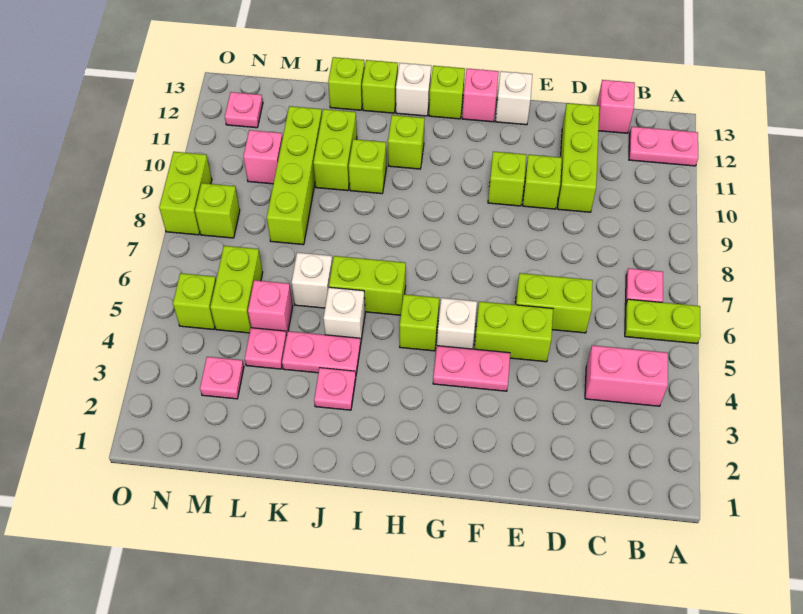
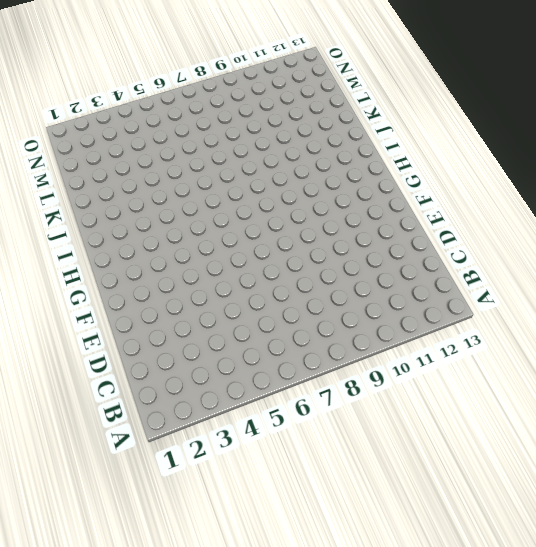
none -> lime 1x2 plate [625,299,701,344]
none -> pink 1x2 plate [629,127,698,166]
none -> pink 1x2 brick [585,345,668,406]
none -> pink 1x1 plate [625,268,663,305]

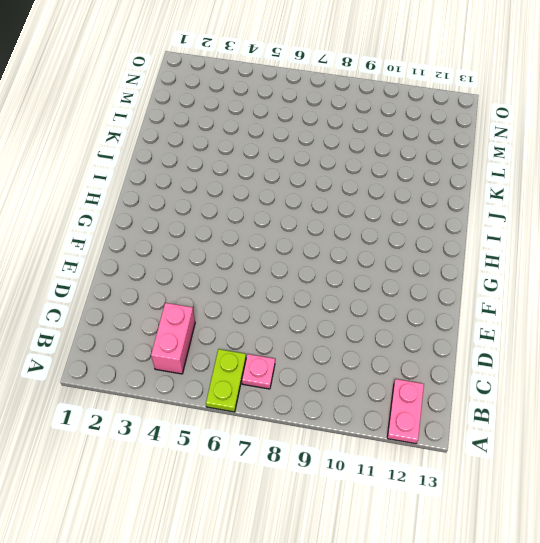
none -> pink 1x1 brick [597,80,635,133]
none -> lime 1x2 brick [515,273,593,333]
none -> lime 1x3 brick [558,103,599,212]
none -> lime 1x2 brick [474,302,553,362]

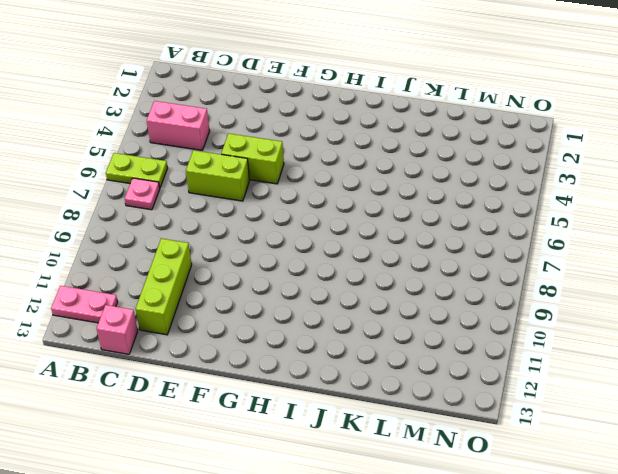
none -> lime 1x1 brick [523,155,562,209]
none -> pink 1x2 plate [433,346,510,391]
none -> lime 1x1 brick [488,152,526,206]
none -> white 1x1 brick [495,71,532,125]

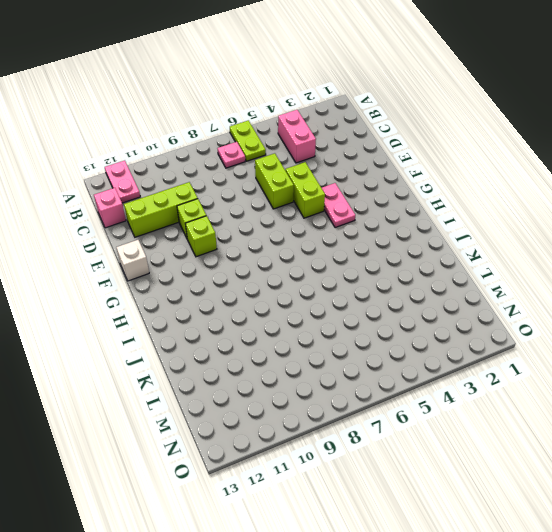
none -> white 1x1 brick [437,298,477,349]
none -> pink 1x1 brick [462,69,499,122]
none -> lime 1x1 brick [400,294,439,351]
none -> lime 1x1 brick [429,66,465,119]

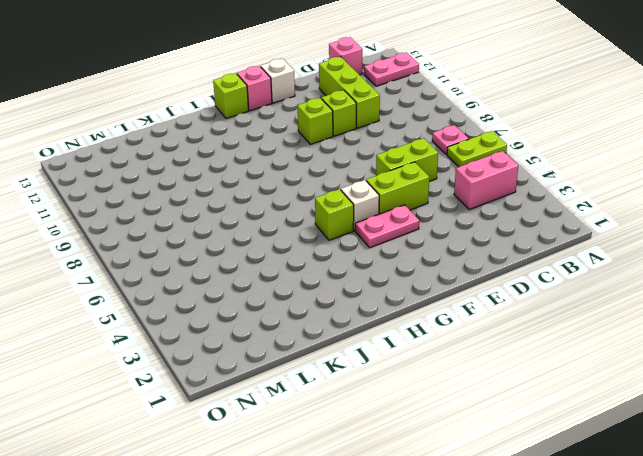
none -> lime 1x2 brick [329,256,406,315]
none -> lime 1x1 brick [388,115,425,169]
none -> white 1x1 brick [396,63,431,116]
none -> pink 1x1 plate [314,368,356,410]

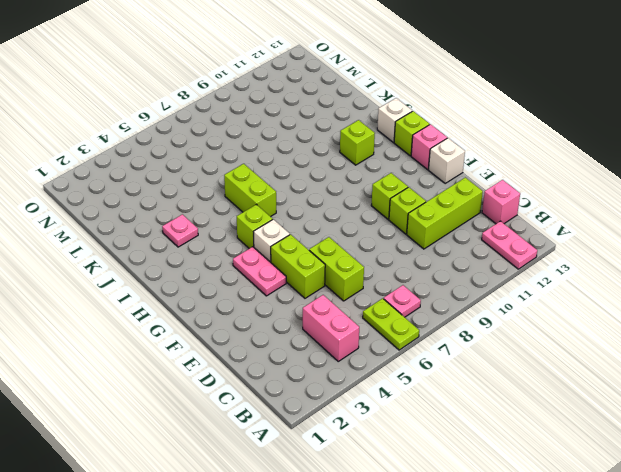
none -> pink 1x2 plate [282,331,361,374]
none -> white 1x1 brick [323,287,365,343]
none -> lime 1x1 brick [349,139,387,194]
none -> lime 1x1 brick [362,60,398,113]

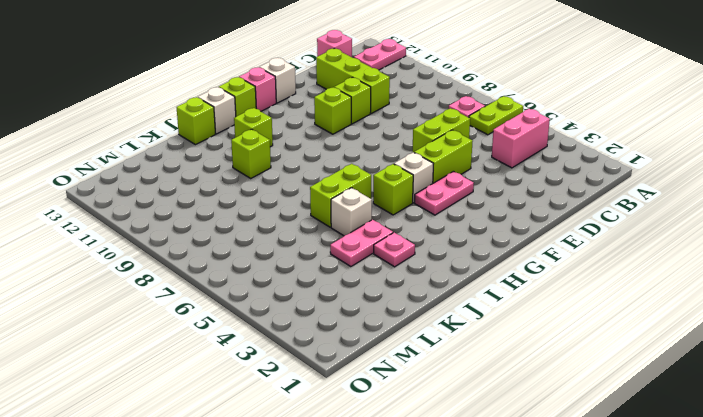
none -> white 1x1 brick [292,253,333,308]
none -> lime 1x2 brick [313,109,357,191]
none -> lime 1x1 brick [328,57,365,110]
none -> pink 1x1 plate [245,328,287,369]

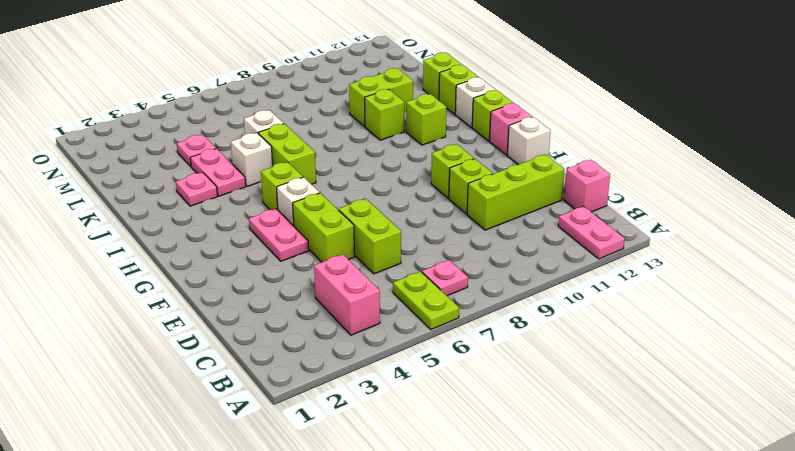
none -> pink 1x1 brick [248,280,293,335]
none -> lime 1x4 brick [267,106,322,245]
none -> pink 1x1 plate [200,357,244,399]
none -> lime 1x2 brick [210,246,263,333]

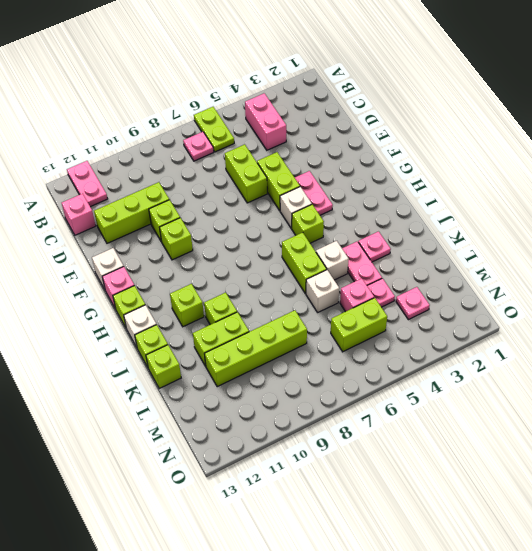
none -> pink 1x1 brick [243,130,283,184]
none -> lime 1x1 brick [173,273,216,330]
none -> lime 1x1 brick [195,183,240,238]
none -> pink 1x1 plate [225,92,263,128]

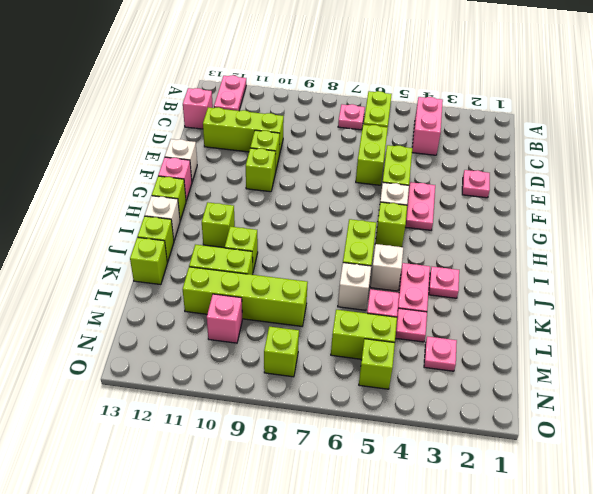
pink 1x1 plate [462,170,490,198] -> pink 1x1 plate moved to [225,92,263,128]
none -> lime 1x2 brick [159,152,212,235]

